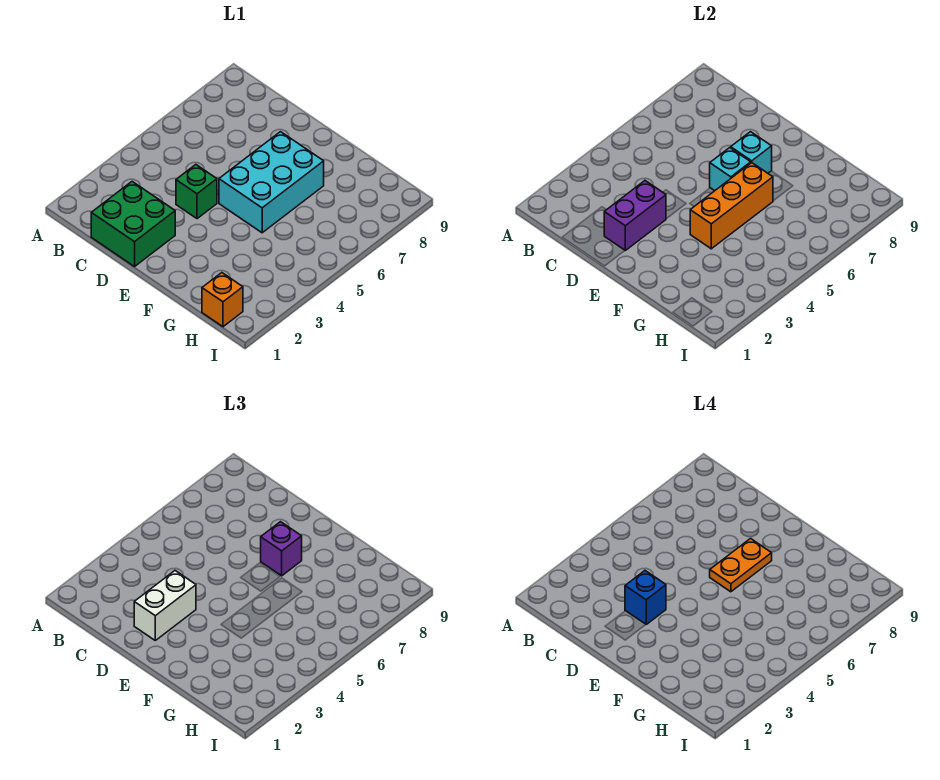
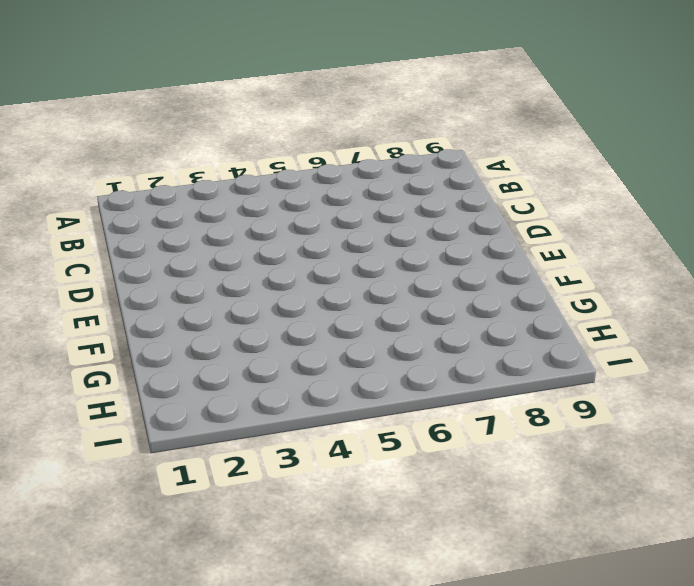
none -> green 2x2 brick [91,182,175,267]
none -> green 1x1 brick [176,165,217,219]
none -> cyan 2x3 brick [219,132,324,233]

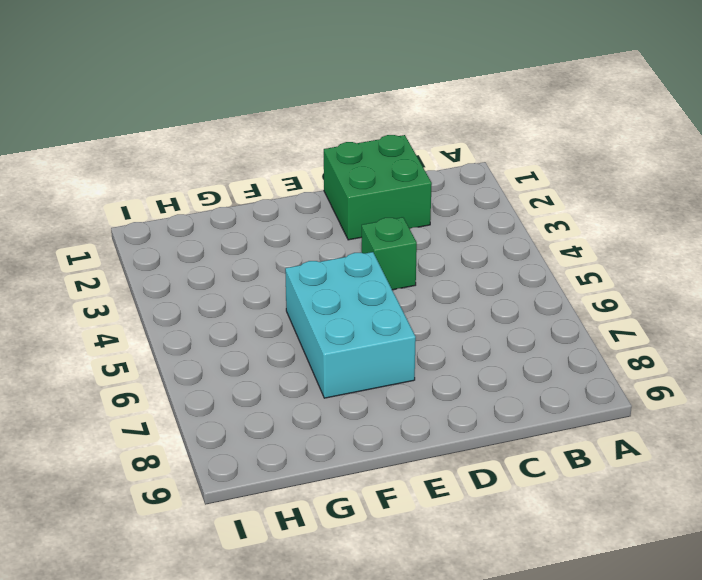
none -> orange 1x1 brick [202,273,243,327]
none -> purple 1x2 brick [604,181,666,250]
none -> cyan 1x1 brick [710,148,751,191]

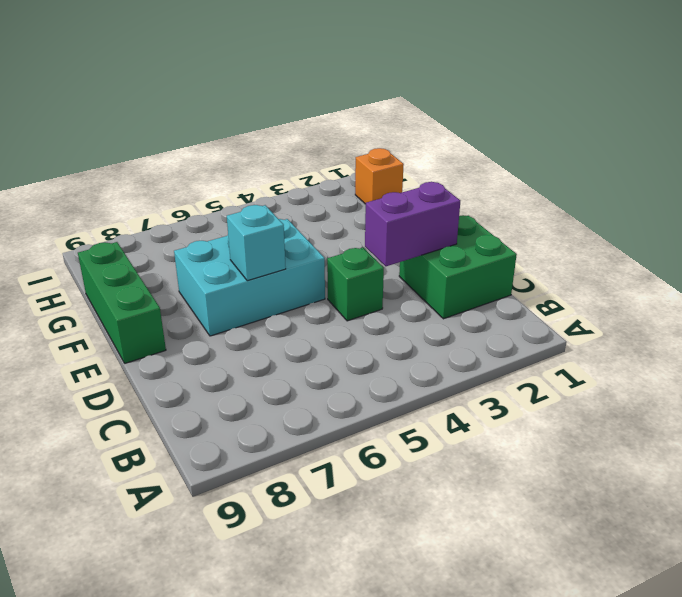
green 1x3 brick [78,242,166,363] -> none
none -> cyan 1x1 brick [731,132,772,173]
none -> orange 1x3 brick [690,163,773,249]
none -> white 1x2 brick [134,571,196,640]

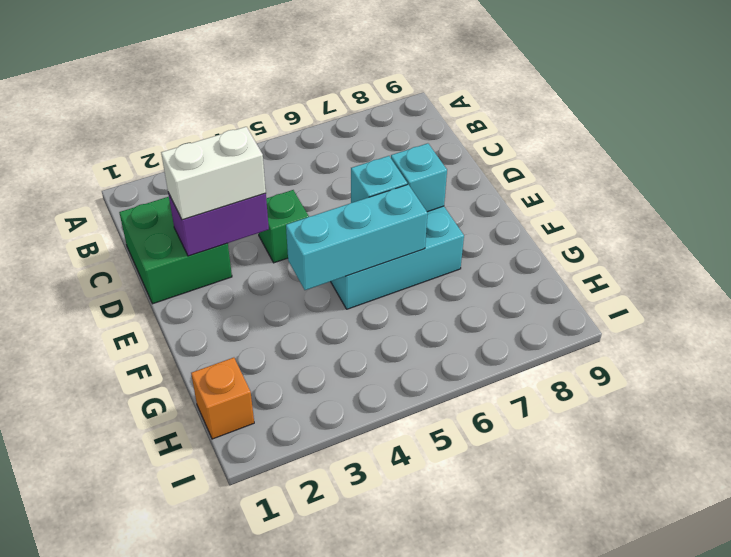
cyan 1x3 brick [286,184,428,290] -> orange 1x3 brick [690,163,773,249]
none -> purple 1x1 brick [261,522,302,576]
none -> blue 1x1 brick [625,571,666,624]
none -> orange 1x2 plate [710,539,772,592]

